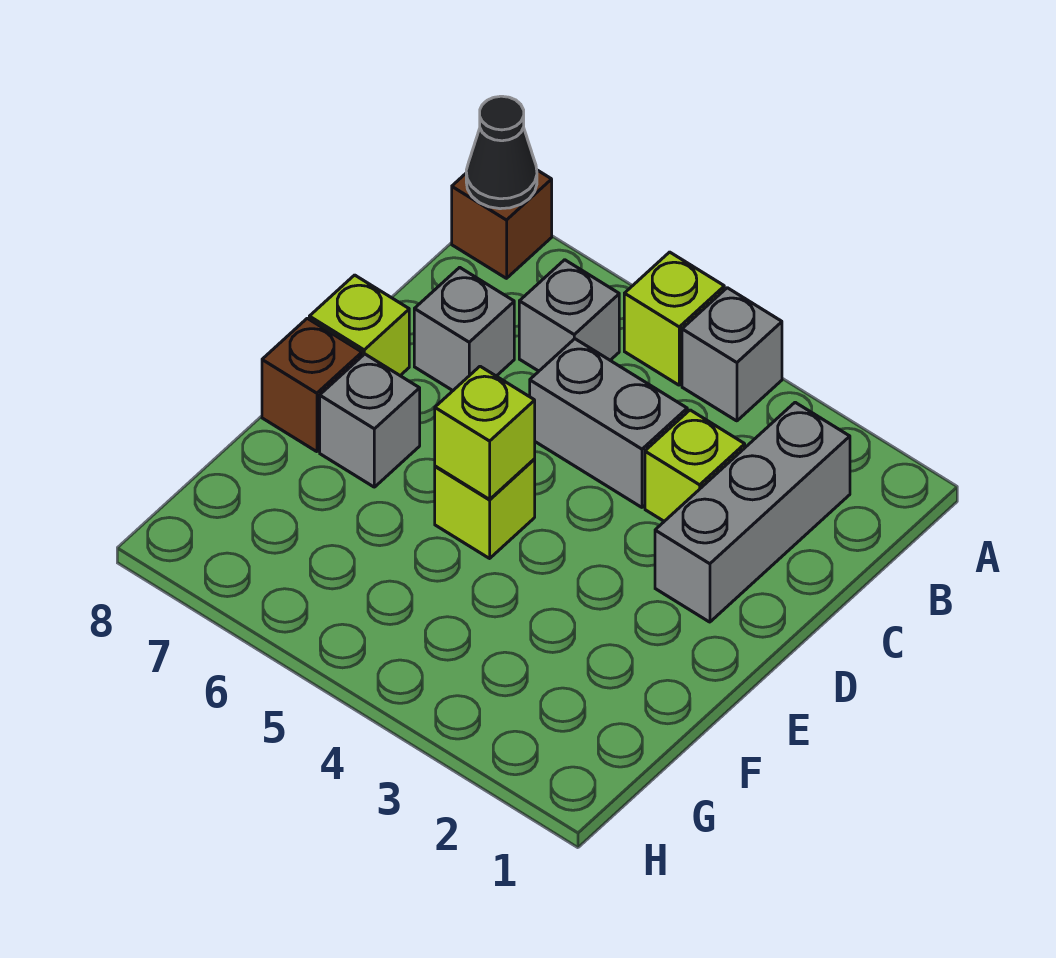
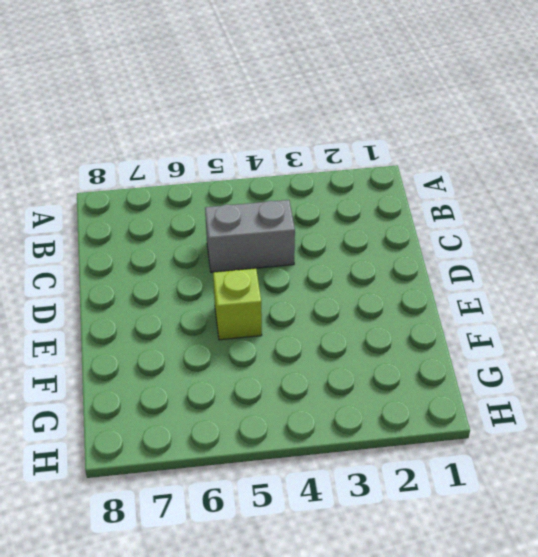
none -> grey 1x1 brick [682,288,782,421]
none -> lime 1x1 brick [624,252,724,385]
none -> brown 1x1 brick [452,170,552,278]

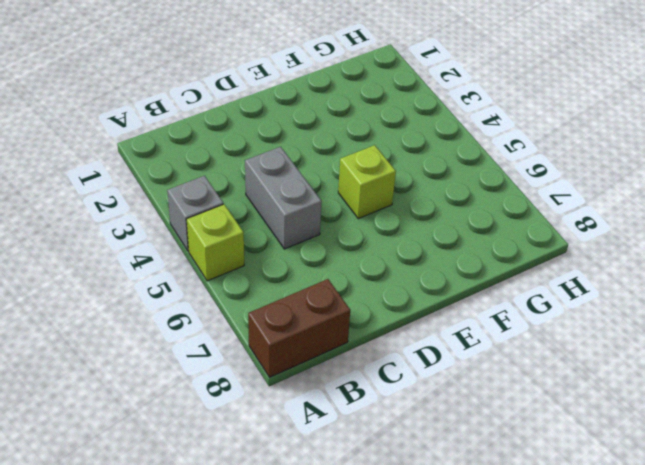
brown 1x2 brick [248,279,350,377] -> brown 1x1 brick [452,170,552,278]
none -> grey 1x3 brick [655,402,850,622]
none -> grey 1x1 brick [519,260,619,371]
none -> lime 1x1 brick [645,410,745,521]

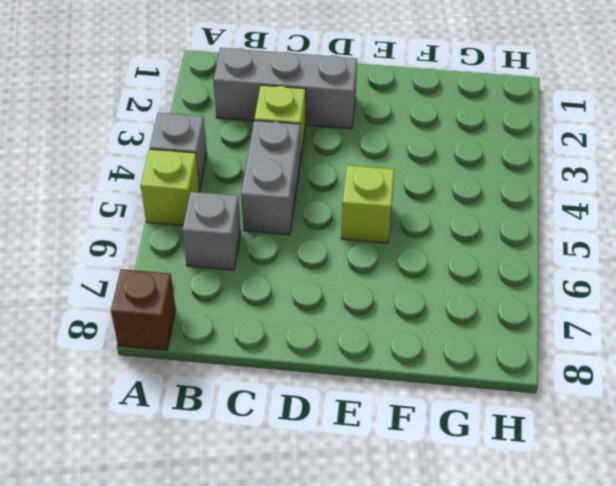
none -> grey 1x1 brick [414,267,514,390]
none -> lime 1x1 brick [309,275,409,375]
none -> grey 1x1 brick [320,354,420,487]

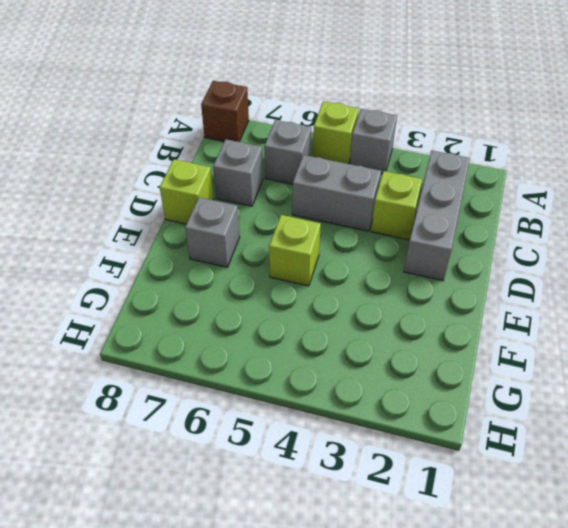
none -> brown 1x1 brick [262,318,362,452]
none -> black 1x1 cone [466,96,537,209]
none -> lime 1x1 brick [435,366,535,499]

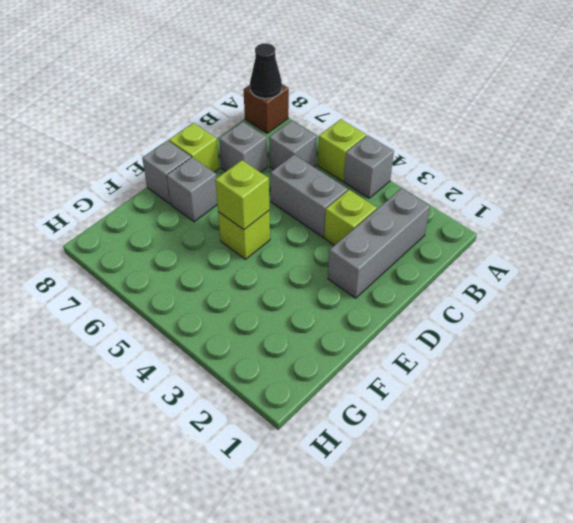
grey 1x1 brick [142,140,191,204] -> brown 1x1 brick [262,318,362,452]

